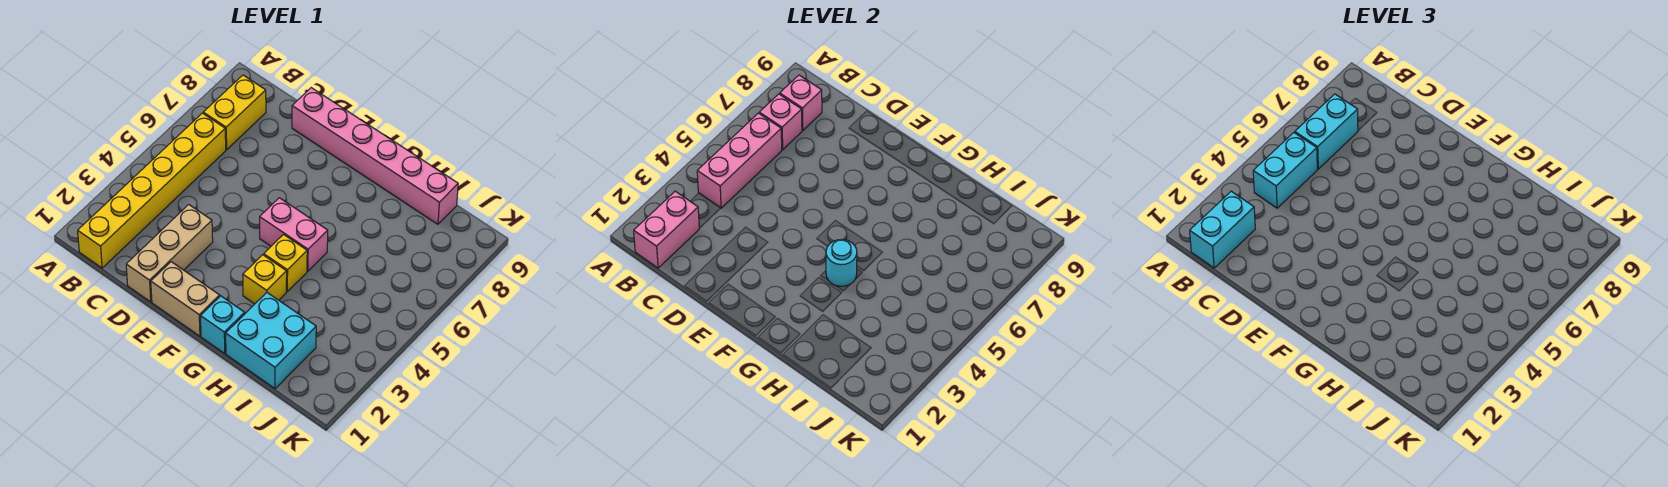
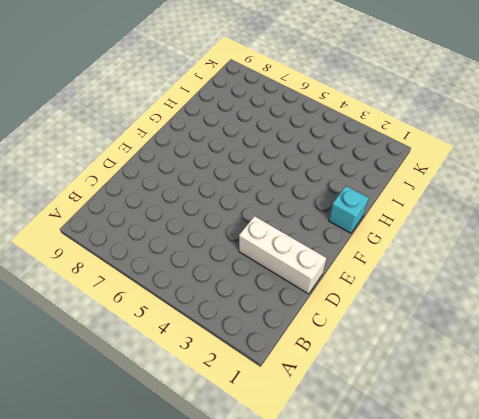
white 1x3 brick [239,216,327,294] -> tan 1x3 brick [126,205,213,302]
none -> yellow 1x6 brick [78,113,226,268]
none -> yellow 1x2 brick [203,75,266,150]
none -> pink 1x6 brick [292,88,458,224]

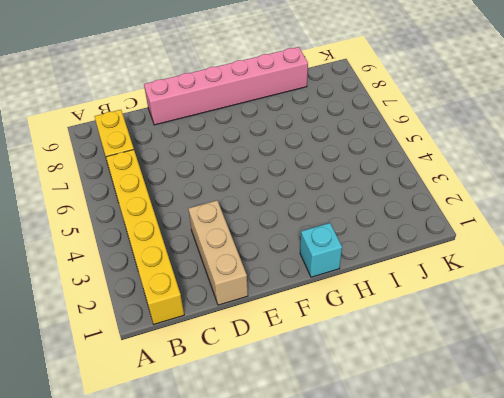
none -> tan 1x2 brick [151,262,220,336]
none -> pink 1x2 brick [260,198,328,271]
none -> yellow 1x1 brick [243,255,287,304]

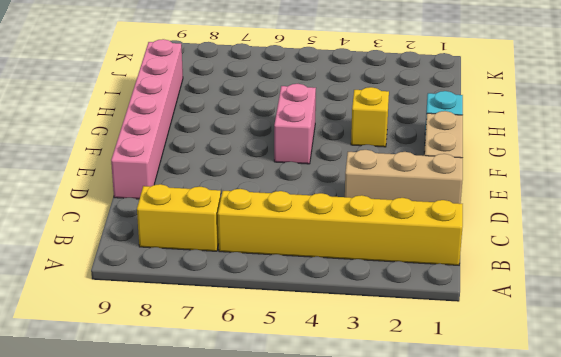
none -> yellow 1x1 brick [264,235,307,291]
none -> cyan 2x2 brick [226,293,316,389]
none -> pink 1x2 brick [634,191,699,268]

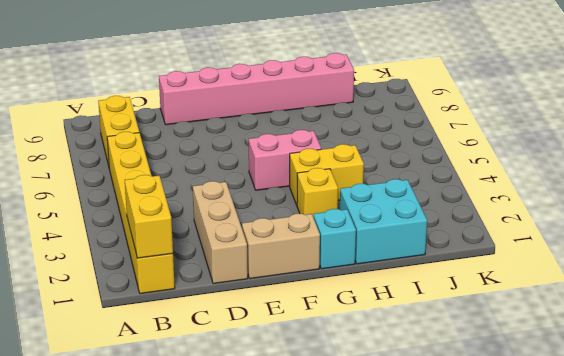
yellow 1x2 brick [125,175,173,258] -> pink 1x2 brick [634,191,699,268]
yellow 1x2 brick [290,144,364,205] -> yellow 1x1 brick [264,235,307,291]
none -> pink 1x3 brick [697,113,782,208]
none -> pink 1x1 brick [759,94,802,150]
none -> pink 1x1 brick [780,75,822,131]

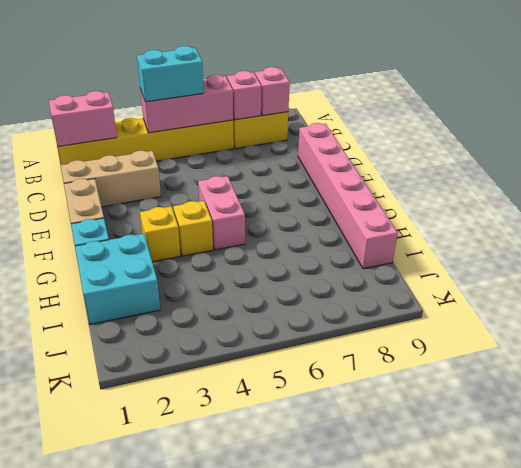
none -> cyan 1x1 round brick [826,239,857,286]
none -> cyan 1x2 brick [1190,191,1255,268]
none -> cyan 1x2 brick [1295,94,1358,169]

